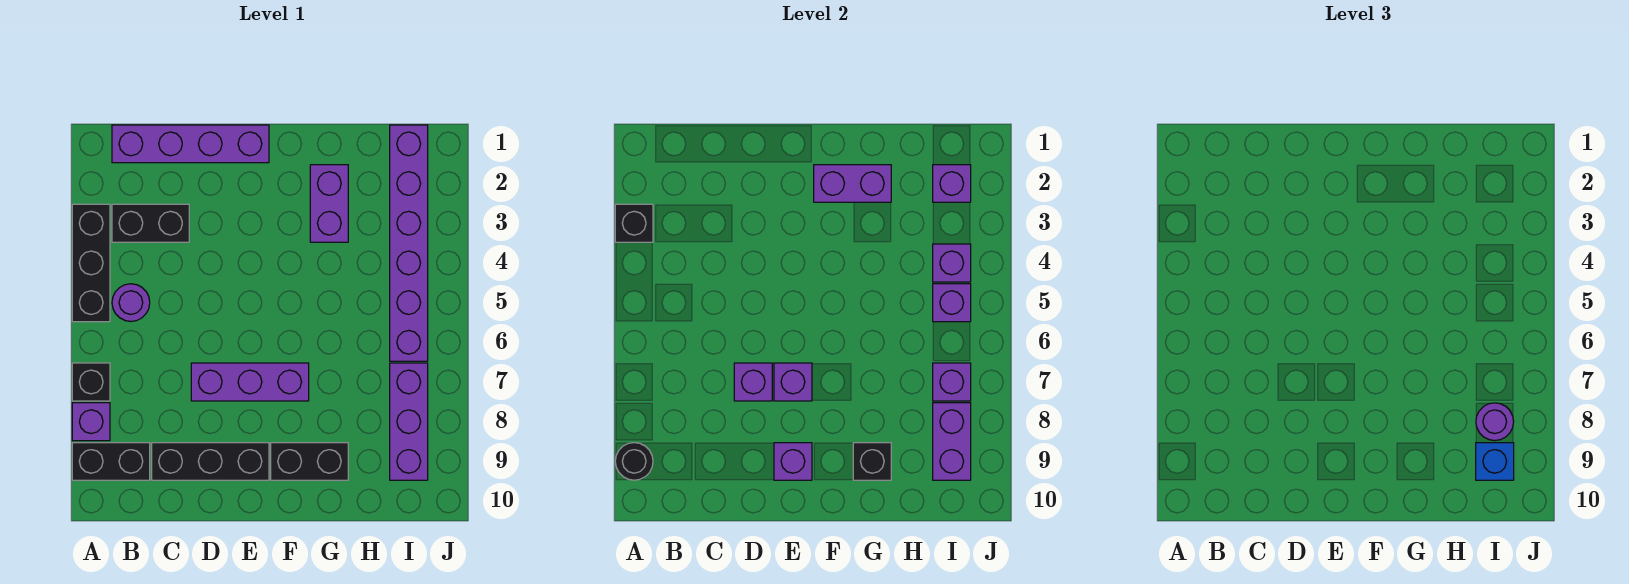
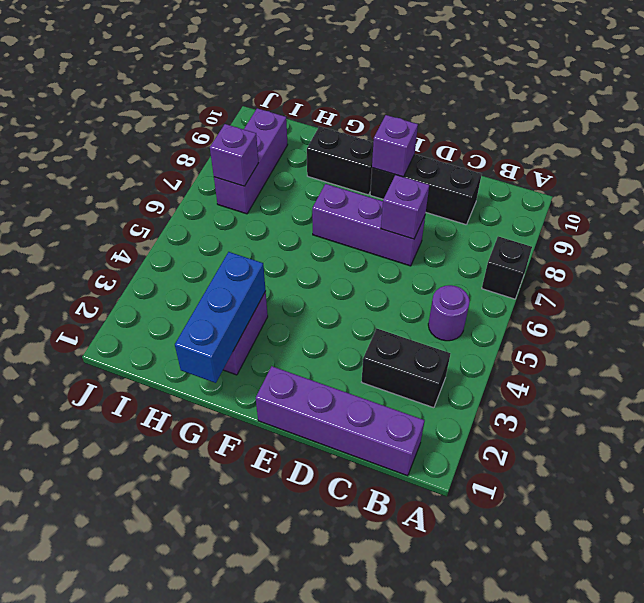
blue 1x3 brick [175,252,266,383] -> purple 1x2 brick [814,165,891,202]
none -> black 1x3 brick [72,204,110,322]
none -> purple 1x1 brick [72,403,110,441]
none -> black 1x2 brick [72,443,150,480]

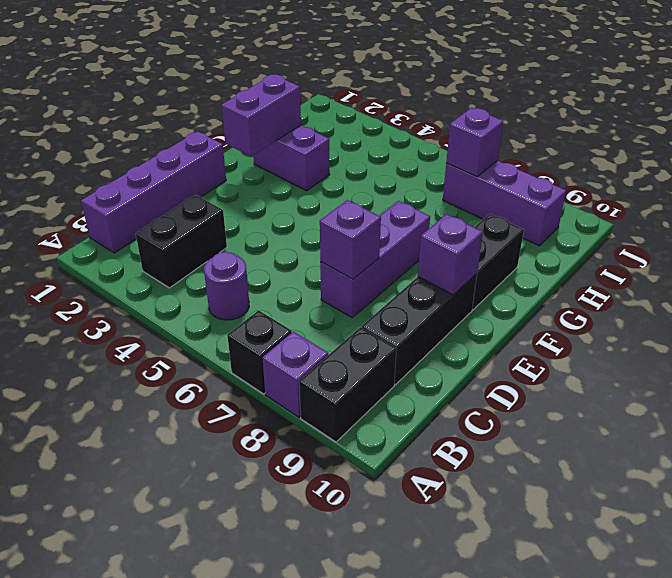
none -> black 1x3 brick [72,204,110,322]
none -> purple 1x6 brick [390,125,428,361]
none -> black 1x1 brick [615,204,653,242]

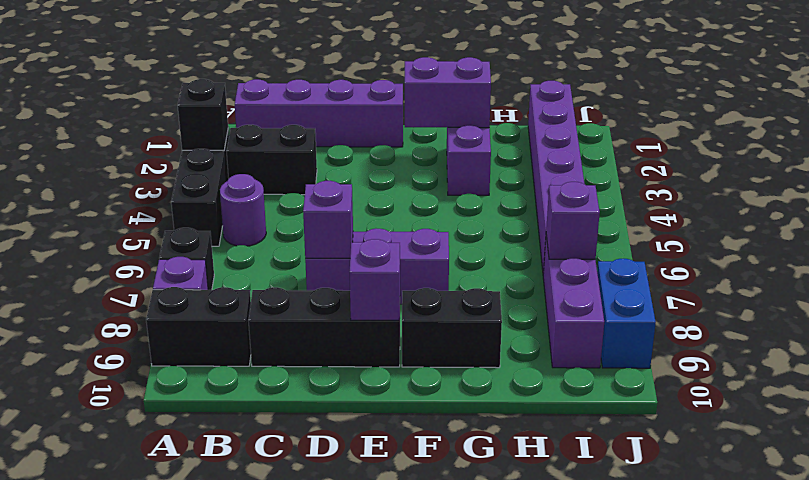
blue 1x2 brick [597,259,656,368] -> none
none -> black 1x1 round brick [615,443,653,480]
none -> purple 1x1 brick [774,363,812,401]
none -> black 1x1 brick [853,443,891,480]

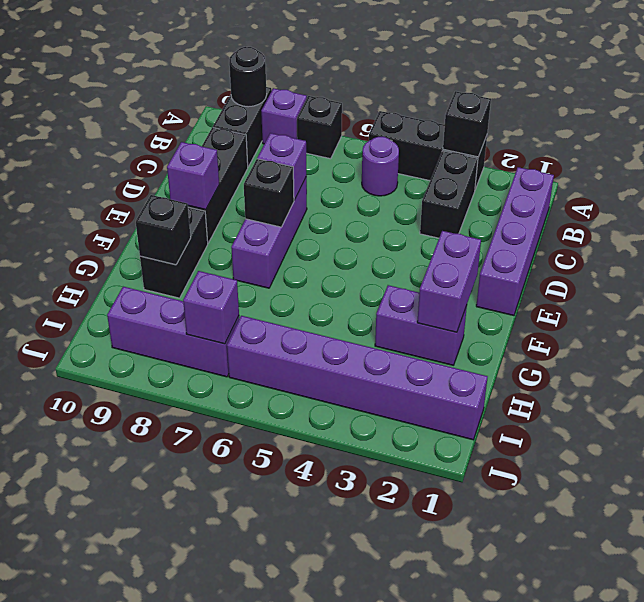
black 1x1 brick [244,159,294,227] -> purple 1x1 brick [774,363,812,401]
none -> purple 1x1 brick [933,165,971,202]
none -> purple 1x1 brick [933,244,971,282]
none -> purple 1x1 brick [933,284,971,322]

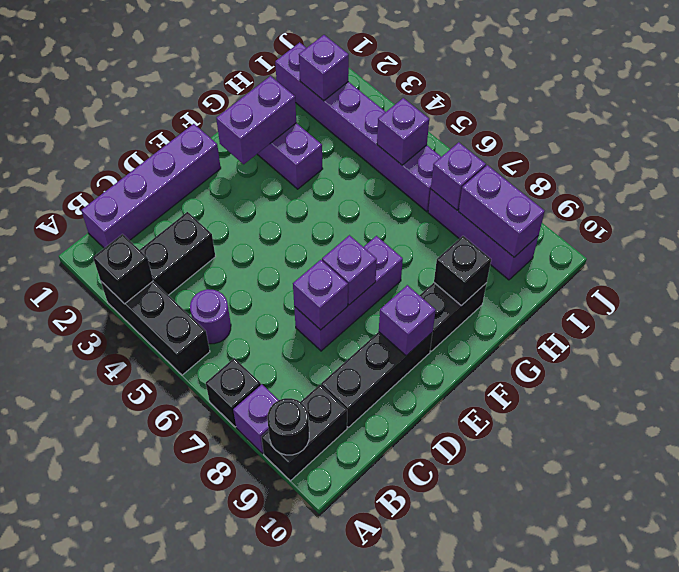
none -> purple 1x1 brick [933,244,971,282]
none -> purple 1x1 round brick [1476,403,1514,441]
none -> blue 1x1 brick [1476,443,1514,480]

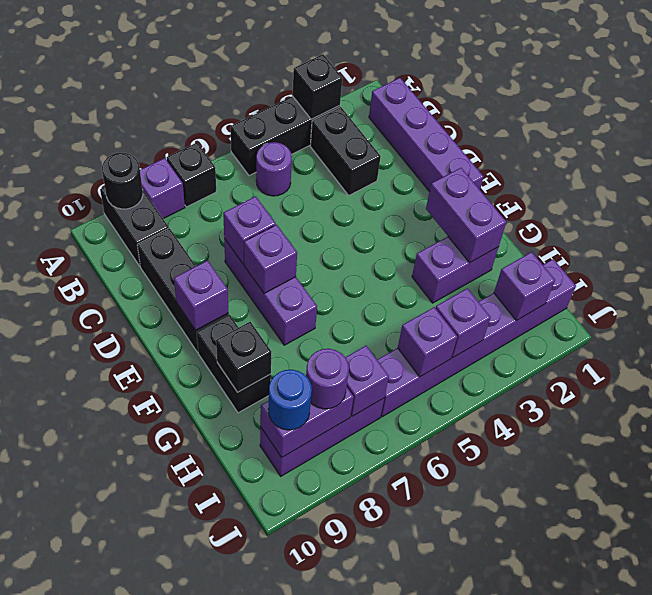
blue 1x1 round brick [268,369,312,430] -> blue 1x1 brick [1476,443,1514,480]

